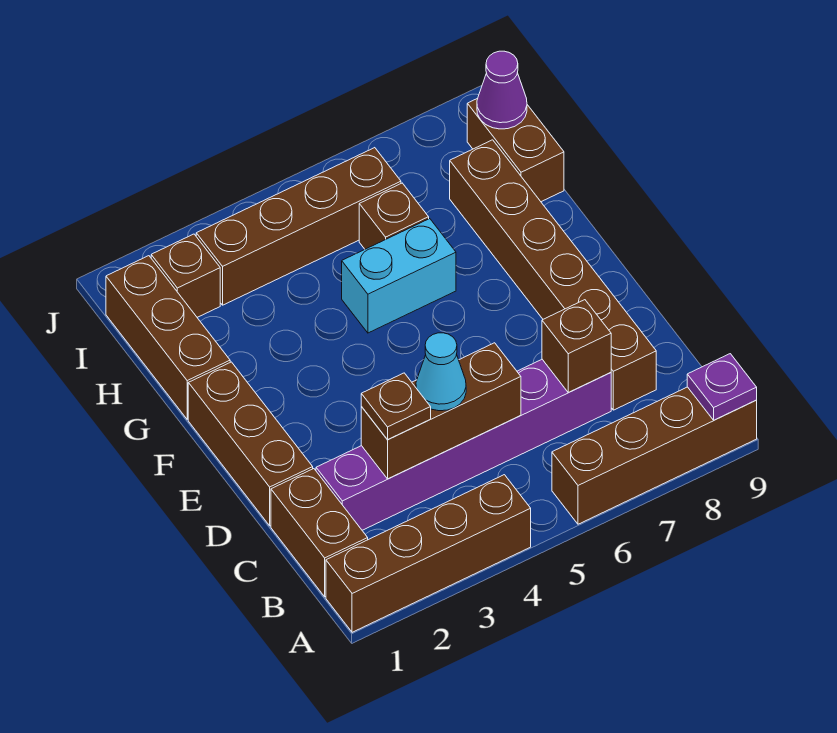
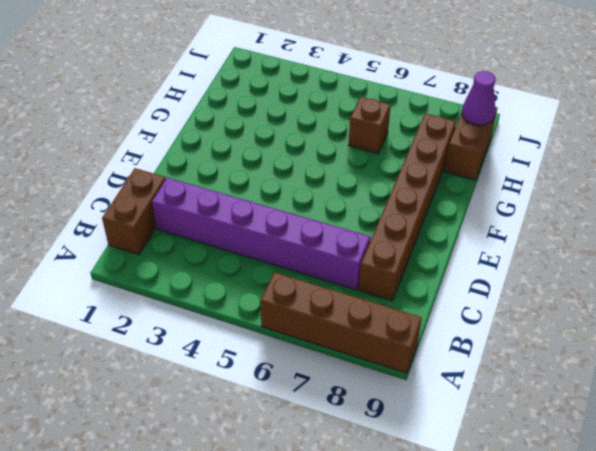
none -> brown 1x4 brick [326,475,531,632]
none -> brown 1x3 brick [188,362,313,526]
none -> brown 1x3 brick [106,256,230,419]

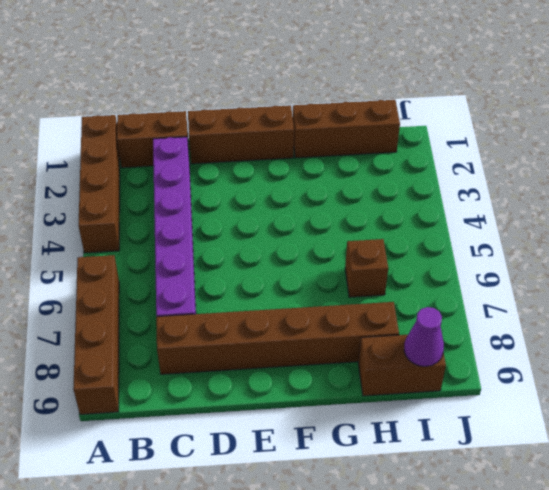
none -> cyan 1x2 brick [342,219,456,333]
none -> brown 1x1 brick [151,234,220,317]
none -> brown 1x4 brick [196,148,401,305]

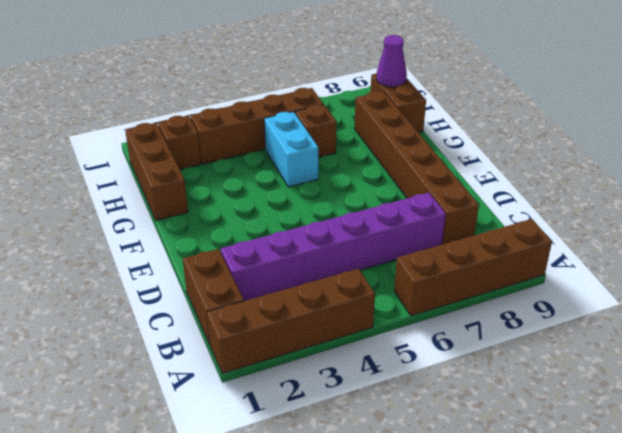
cyan 1x2 brick [264,112,318,187] -> cyan 1x2 brick turned to [342,219,456,333]
none -> brown 1x3 brick [188,362,313,526]
none -> purple 1x1 plate [687,354,757,420]
none -> brown 1x3 brick [361,343,521,479]

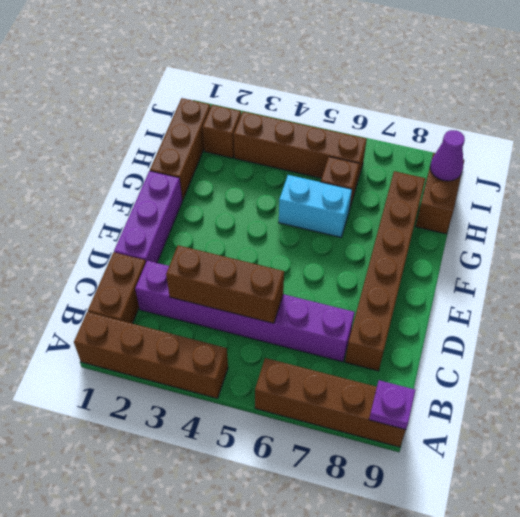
purple 1x3 brick [114,171,182,263] -> brown 1x3 brick [188,362,313,526]
none -> brown 1x1 brick [542,300,611,393]
none -> brown 1x1 plate [361,373,431,440]
none -> cyan 1x1 cone [416,333,466,411]

